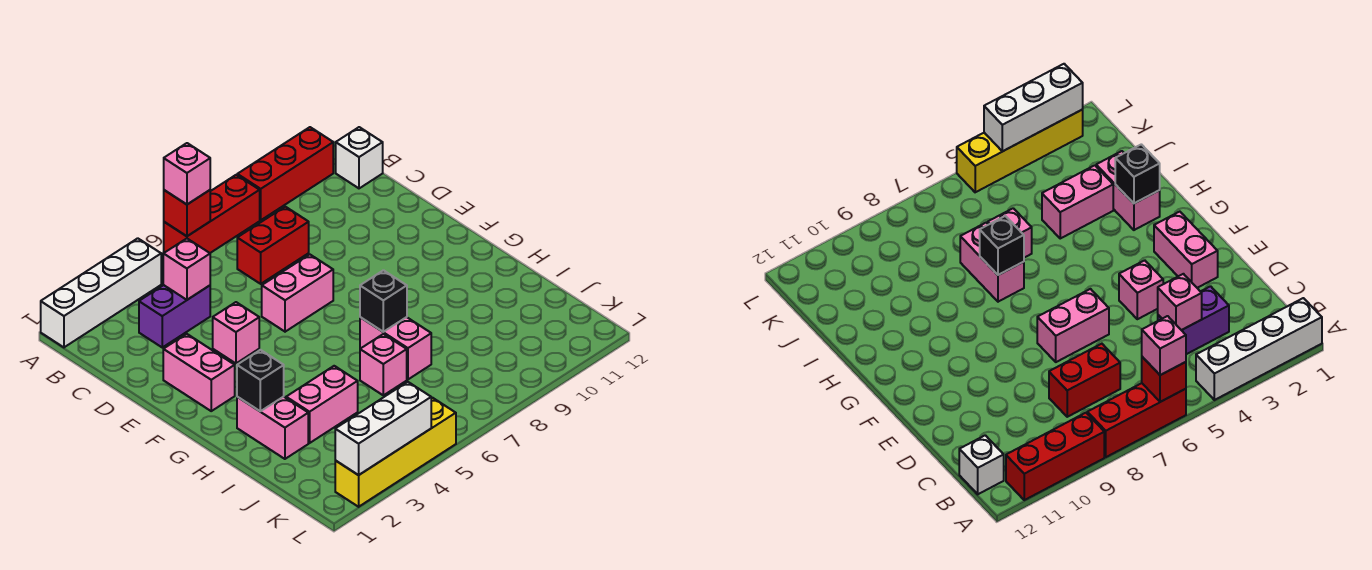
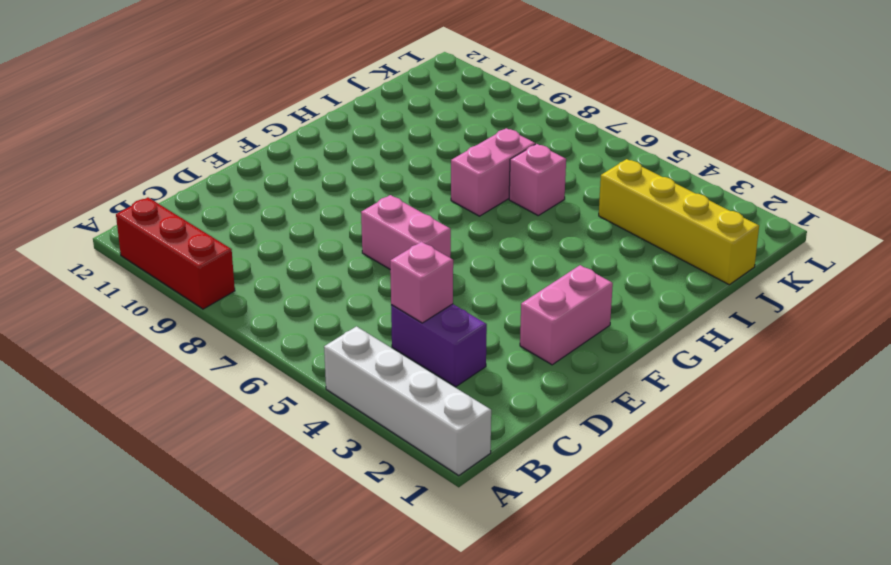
yellow 1x4 brick [599,159,759,285] -> yellow 1x4 brick moved to [335,398,456,507]
none -> red 1x3 brick [164,175,260,253]
none -> white 1x1 brick [336,127,383,188]
none -> red 1x2 brick [237,207,309,284]

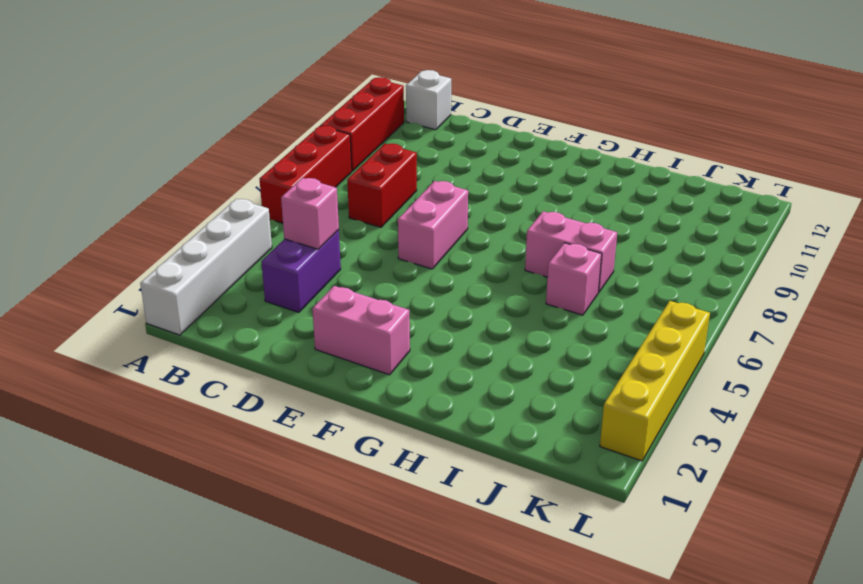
none -> pink 1x1 brick [213,302,259,363]
none -> pink 1x2 brick [237,397,308,459]
none -> pink 1x2 brick [286,366,358,443]

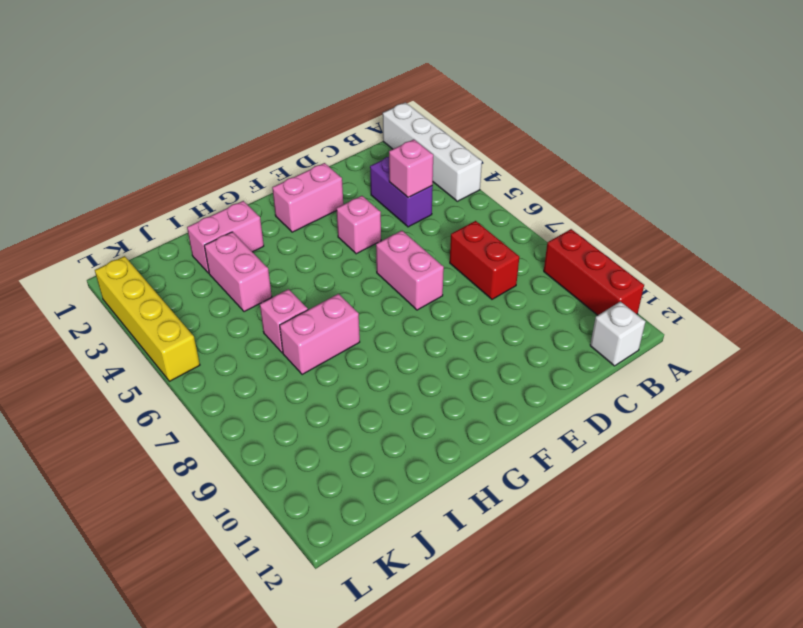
none -> red 1x3 brick [164,175,260,253]
none -> red 1x1 brick [164,190,210,236]
none -> black 1x1 brick [237,350,284,411]

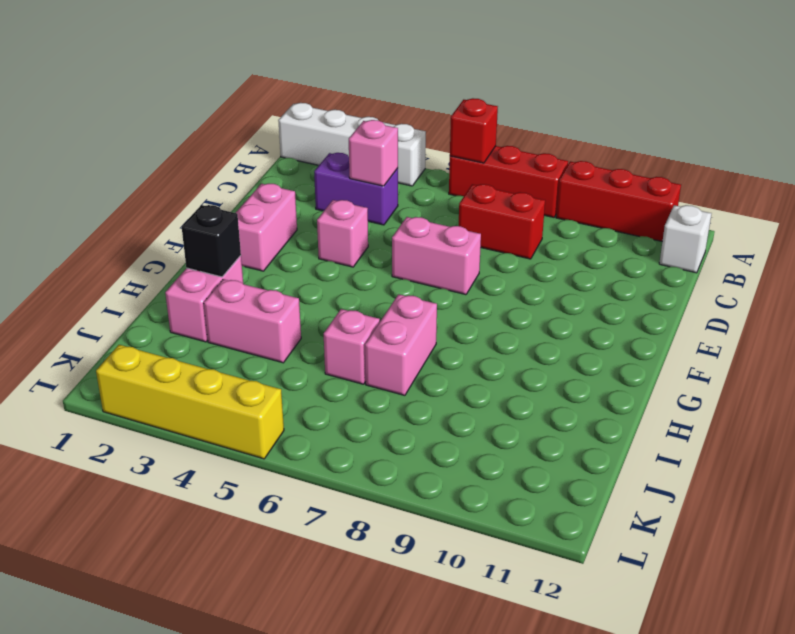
none -> black 1x1 brick [360,270,407,332]
none -> white 1x3 brick [335,382,431,475]
none -> pink 1x1 brick [164,143,210,204]

